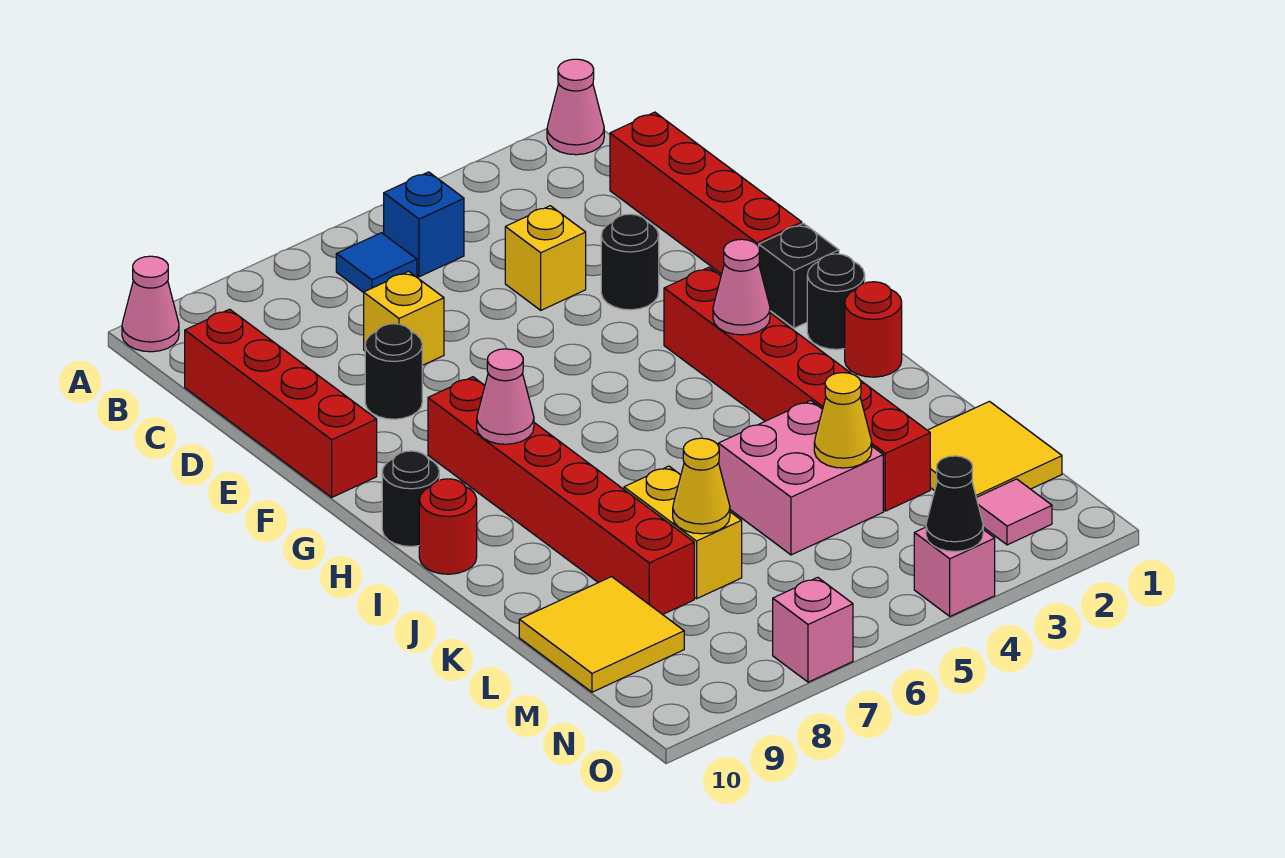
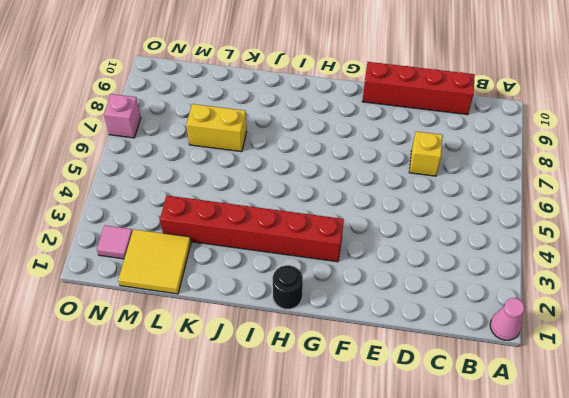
none -> pink 1x1 cone [122,256,179,352]
none -> blue 1x1 brick [384,172,464,277]
none -> blue 1x1 tile [336,233,417,293]

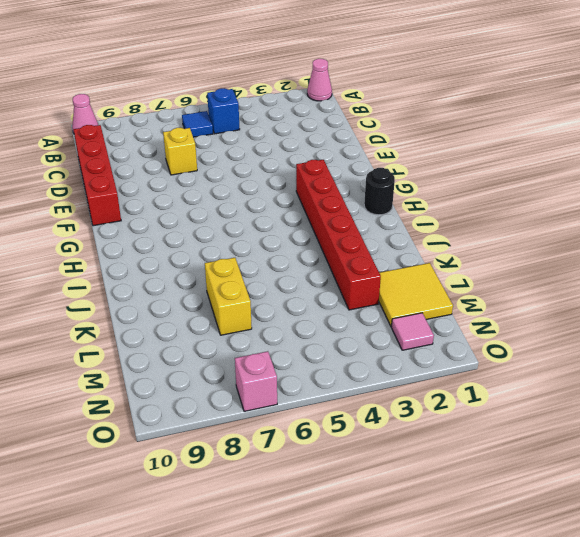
none -> red 1x4 brick [610,112,802,274]
none -> yellow 1x1 brick [505,206,586,310]
none -> black 1x1 round brick [601,214,659,310]

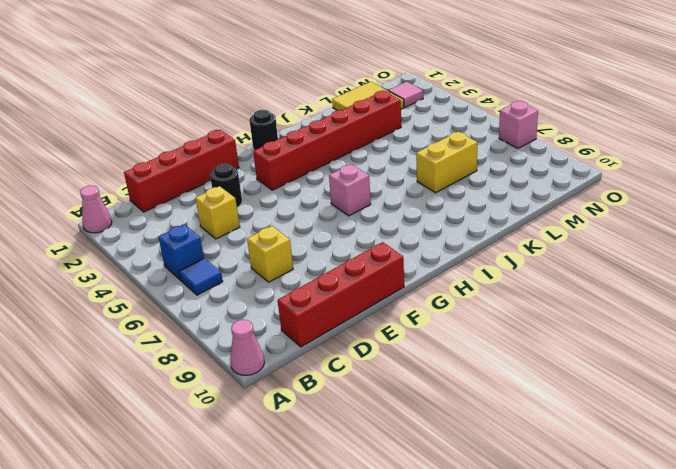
pink 1x1 brick [329,164,371,216] -> pink 1x1 brick moved to [914,527,995,616]
none -> black 1x1 round brick [365,324,422,419]
none -> black 1x1 brick [759,224,839,328]
none -> red 1x6 brick [428,377,694,615]

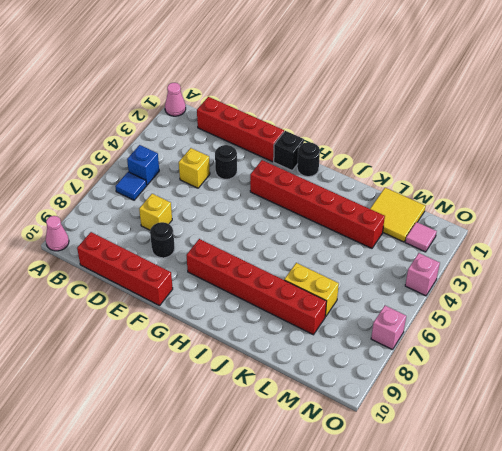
none -> black 1x1 round brick [382,451,439,546]
none -> red 1x1 round brick [845,282,902,377]
none -> red 1x1 round brick [419,479,477,574]

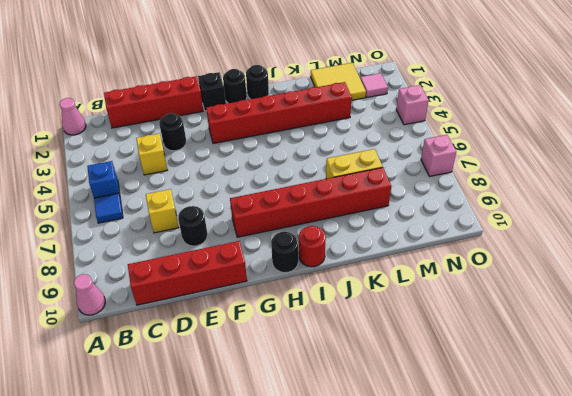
black 1x1 round brick [246,65,269,99] -> red 1x1 round brick [845,282,902,377]
none -> pink 2x2 brick [718,400,883,555]
none -> yellow 2x2 tile [519,577,684,692]
none -> pink 1x1 cone [713,239,770,335]

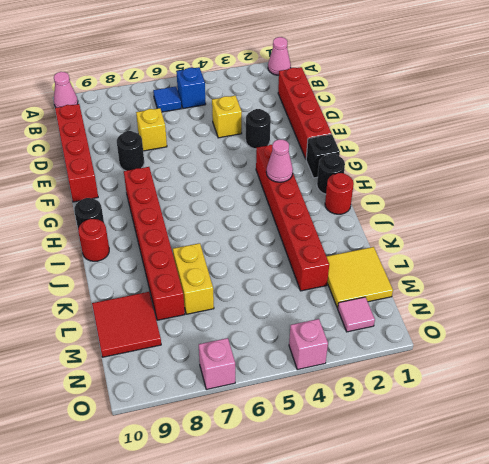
red 2x2 tile [92,292,161,357] -> yellow 2x2 tile [519,577,684,692]
none -> pink 2x2 brick [718,400,883,555]
none -> pink 1x1 cone [477,349,534,444]
none -> yellow 1x1 cone [814,373,872,468]

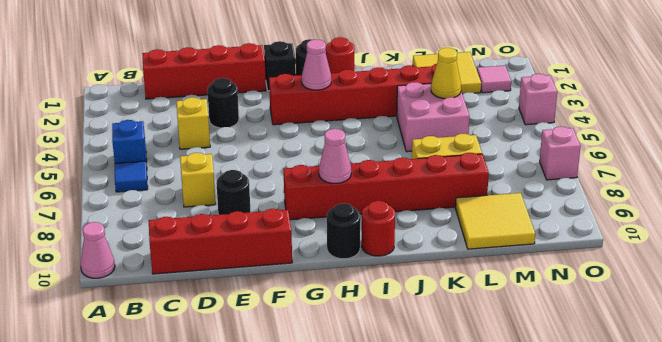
none -> pink 1x1 cone [547,59,604,155]
none -> yellow 1x1 cone [673,438,730,534]
none -> black 1x1 cone [926,456,983,552]

